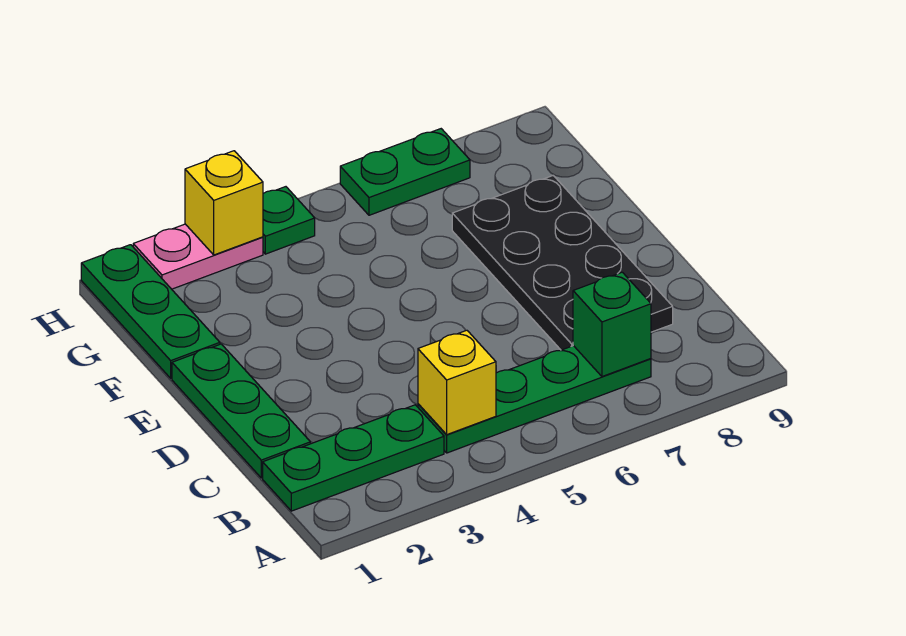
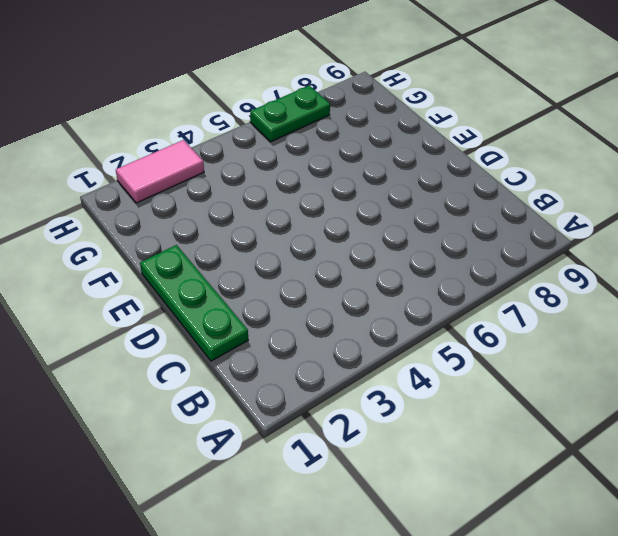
pink 1x2 tile [116,140,204,203] -> pink 1x2 plate [133,224,263,289]
none -> green 1x3 plate [263,405,444,511]
none -> green 1x4 plate [418,346,651,453]

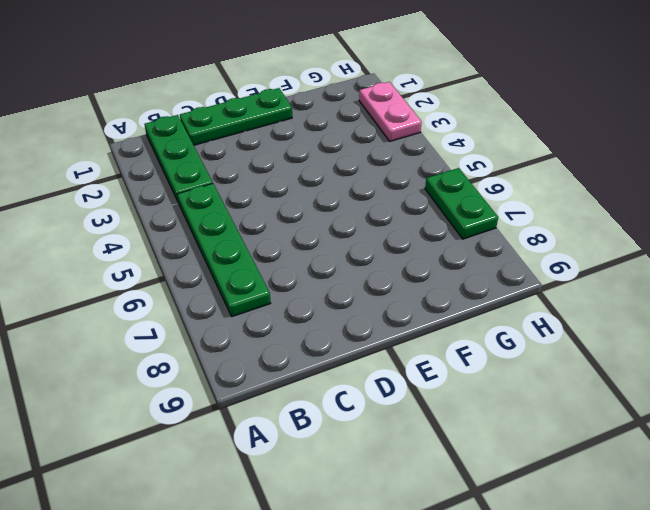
none -> black 2x4 plate [452,176,673,350]
none -> green 1x3 plate [81,245,220,378]

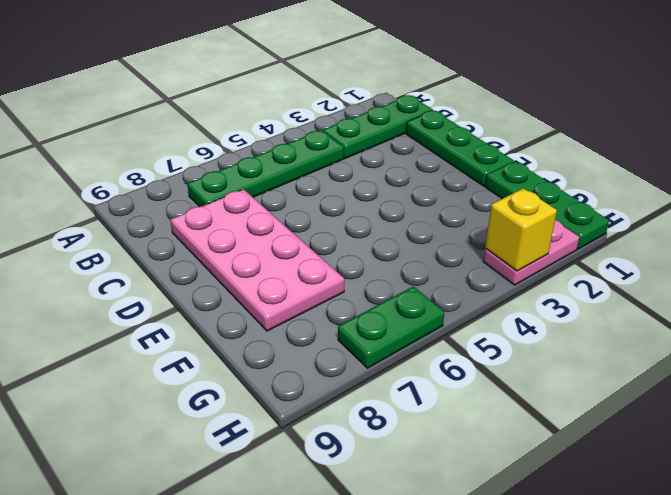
pink 2x4 plate [170,189,344,331] -> black 2x4 plate [452,176,673,350]
none -> green 1x1 plate [263,187,315,254]
none -> yellow 1x1 brick [418,330,496,434]

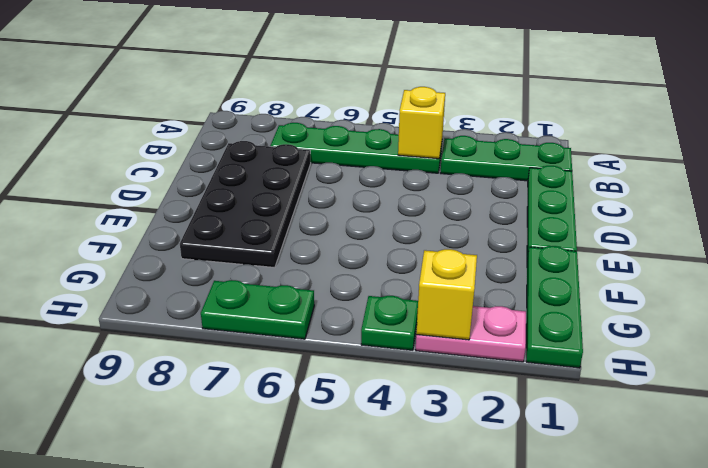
none -> green 1x1 brick [573,272,651,377]

